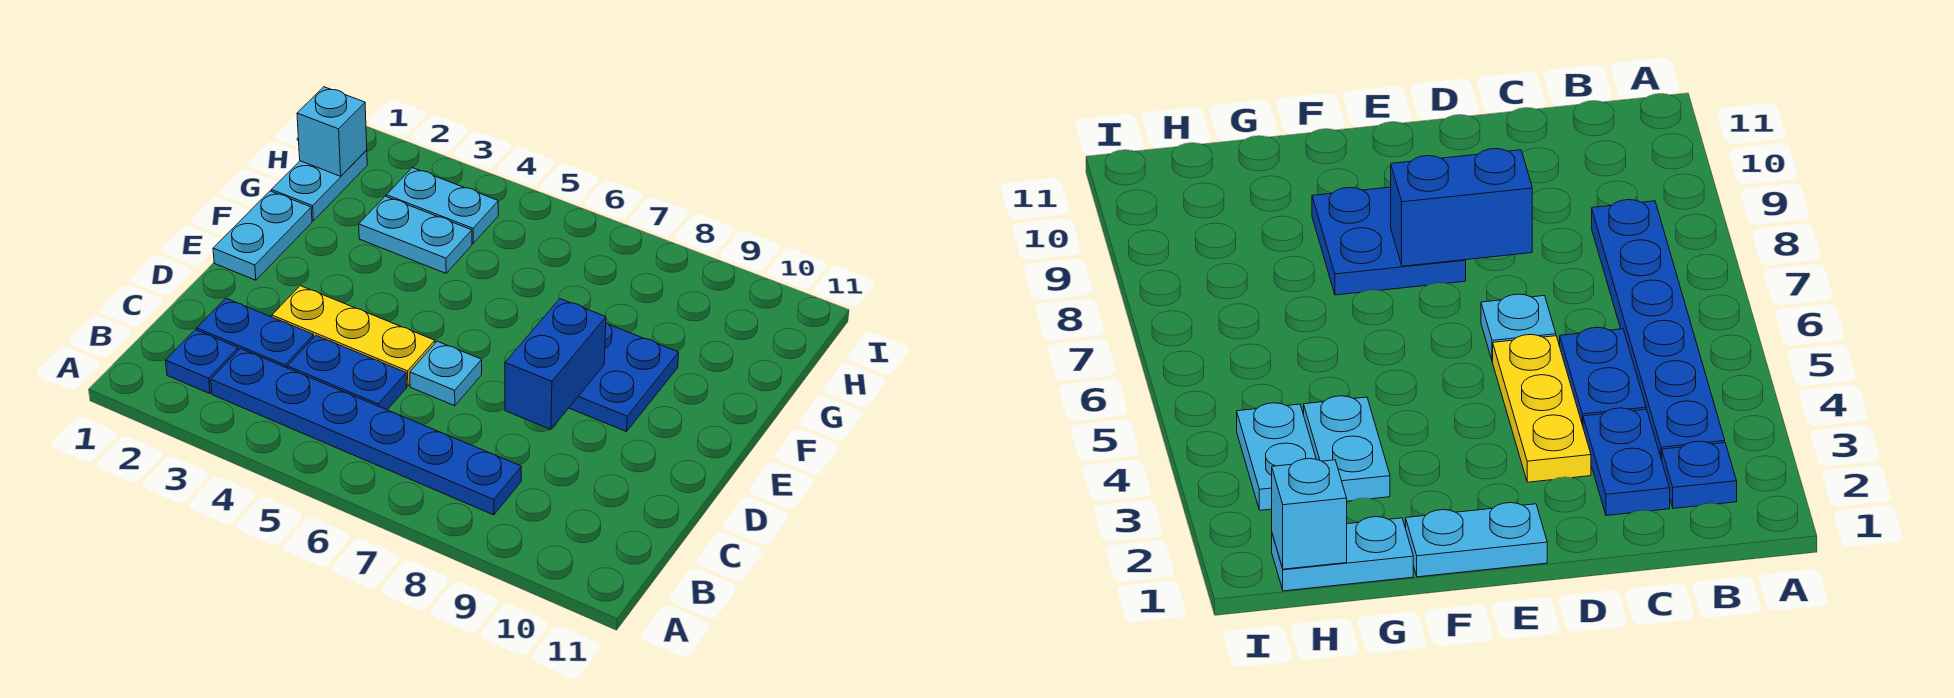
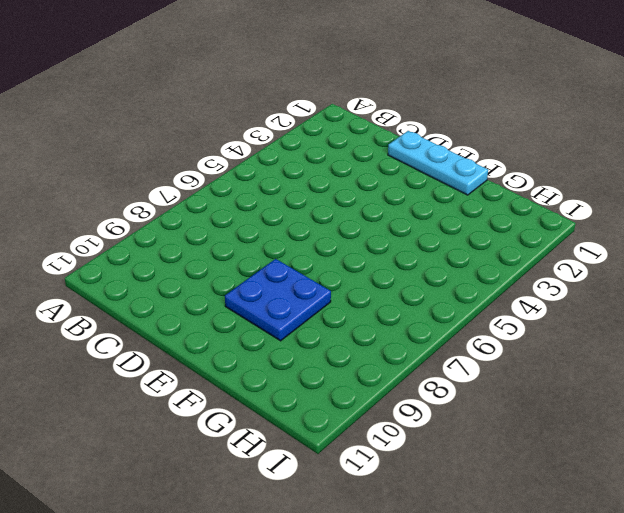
cyan 1x3 plate [388,131,488,195] -> cyan 1x2 plate [213,191,312,280]
none -> blue 1x1 plate [166,330,238,394]
none -> blue 1x6 plate [211,349,521,515]
none -> blue 1x2 plate [197,298,314,368]

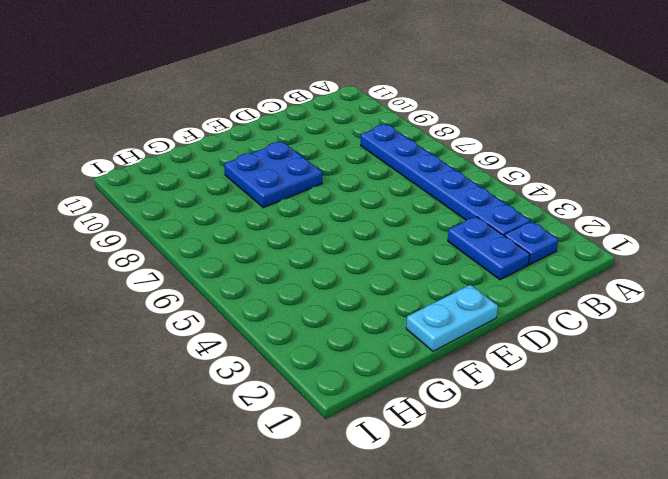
none -> blue 1x2 plate [287,336,407,410]
none -> yellow 1x3 plate [272,286,435,386]
none -> cyan 1x1 plate [410,341,482,406]

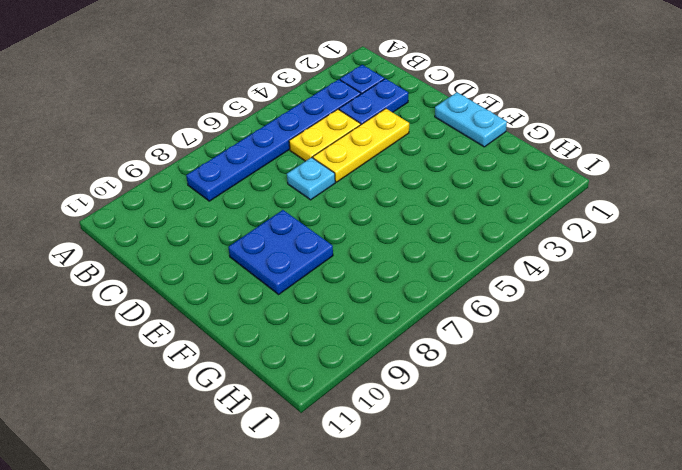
yellow 1x2 plate [289,109,361,161] -> blue 1x2 plate [287,336,407,410]
none -> cyan 1x2 plate [271,150,367,221]
none -> cyan 1x2 plate [359,196,472,273]
none -> cyan 1x2 plate [386,168,498,243]

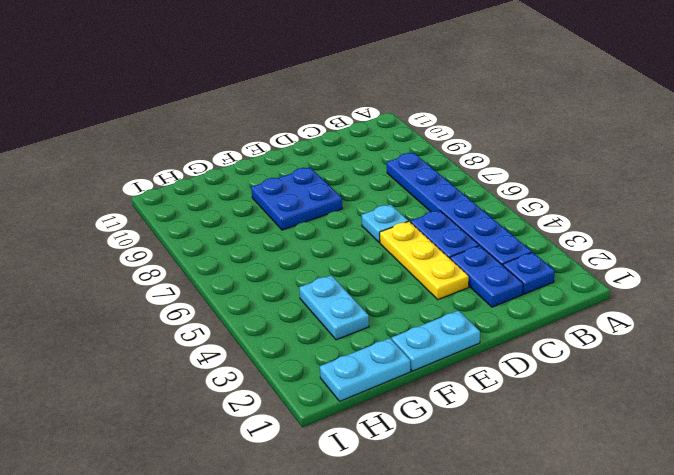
none -> cyan 1x2 plate [386,168,498,243]
none -> blue 1x2 brick [505,299,606,430]
none -> cyan 1x1 brick [297,87,367,176]

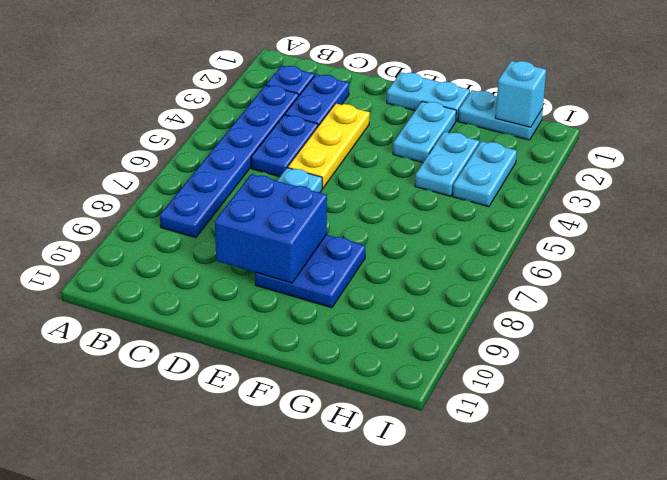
blue 2x2 brick [215,174,327,283] -> blue 1x2 brick [505,299,606,430]
cyan 1x2 plate [393,101,456,163] -> none

